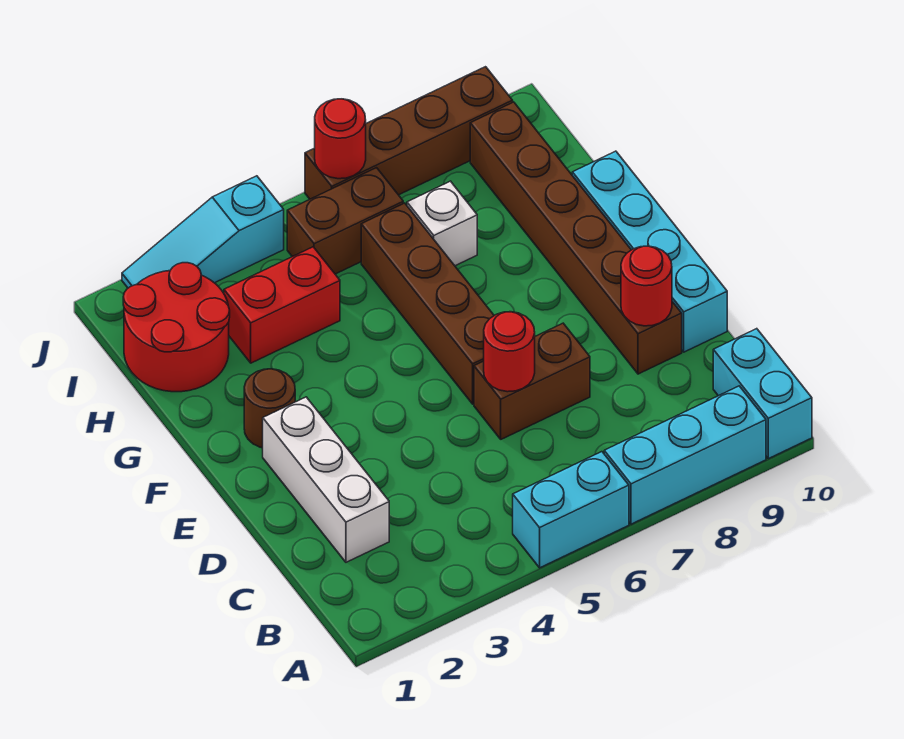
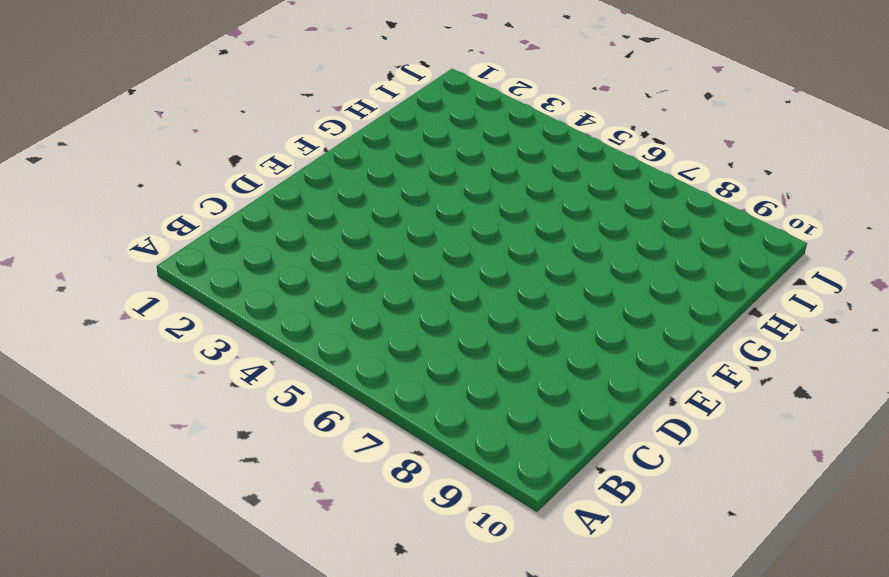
none -> cyan 1x2 brick [513,452,629,568]
none -> cyan 1x3 brick [604,386,766,524]
none -> cyan 1x2 brick [713,329,812,459]

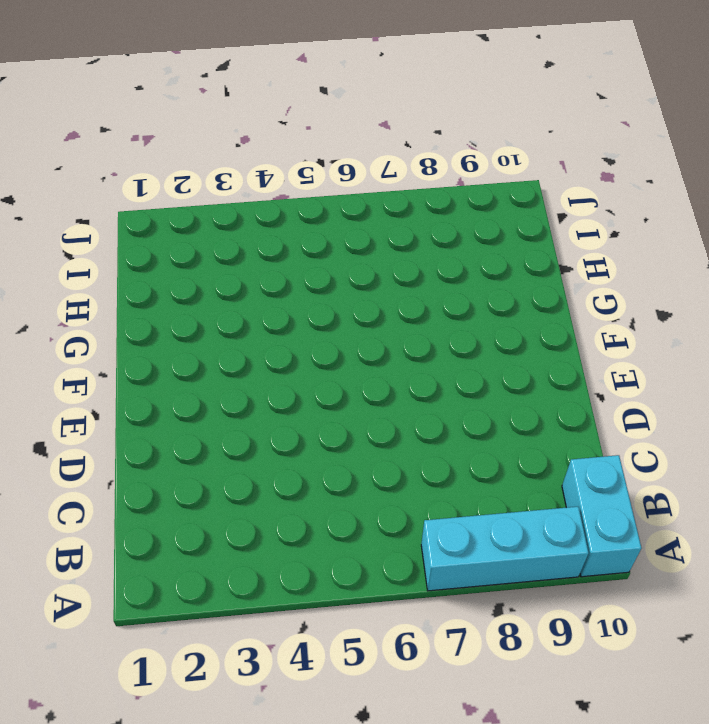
none -> cyan 1x2 brick [513,452,629,568]
none -> white 1x3 brick [263,397,389,562]
none -> brown 1x2 brick [474,323,590,439]

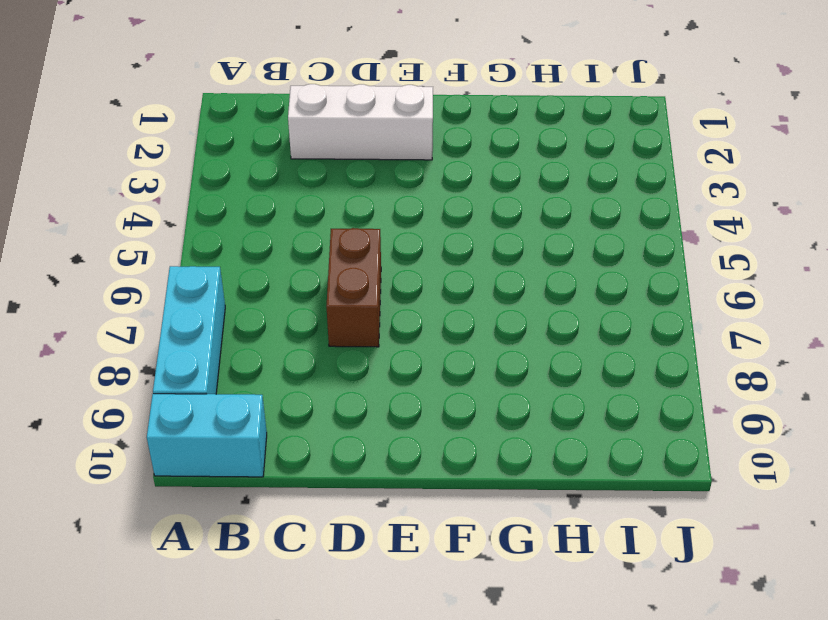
none -> cyan 1x2 brick [513,452,629,568]
none -> brown 1x6 brick [470,102,682,374]
none -> cyan 1x4 brick [572,151,727,352]

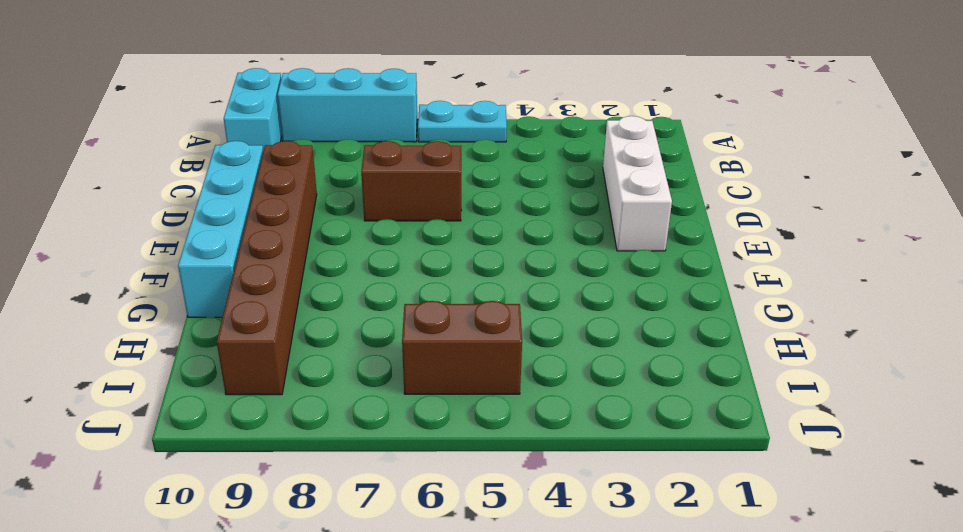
cyan 1x2 plate [418,101,507,142] -> cyan 1x2 brick [513,452,629,568]
none -> brown 1x4 brick [361,203,494,404]
none -> brown 1x1 round brick [244,369,295,448]
none -> red 2x2 round brick [123,263,230,392]

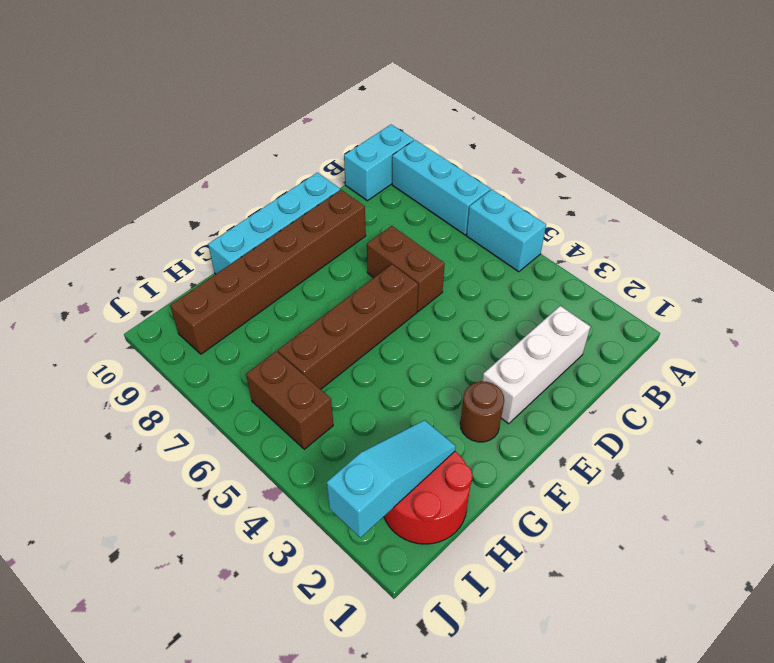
cyan 1x3 slope [327,420,456,538] -> cyan 1x3 slope turned to [122,176,284,288]
none -> red 1x2 brick [224,247,340,363]
none -> white 1x1 brick [407,181,477,266]
none -> brown 1x4 brick [305,67,513,199]

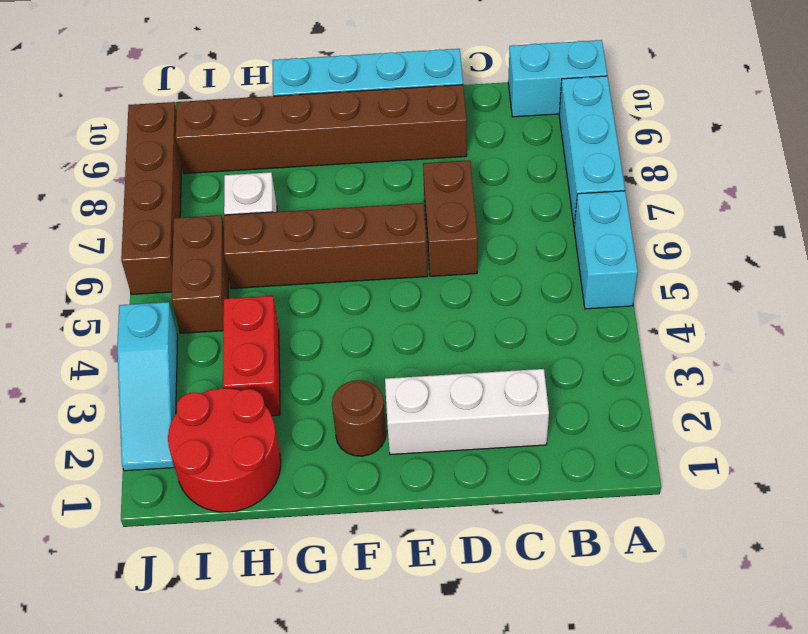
none -> red 1x1 round brick [484,312,535,392]
none -> red 1x1 round brick [621,246,672,326]
none -> red 1x1 round brick [315,99,366,179]

